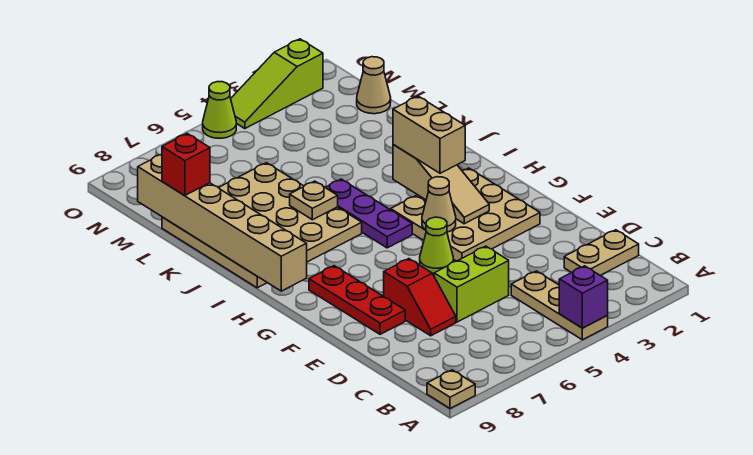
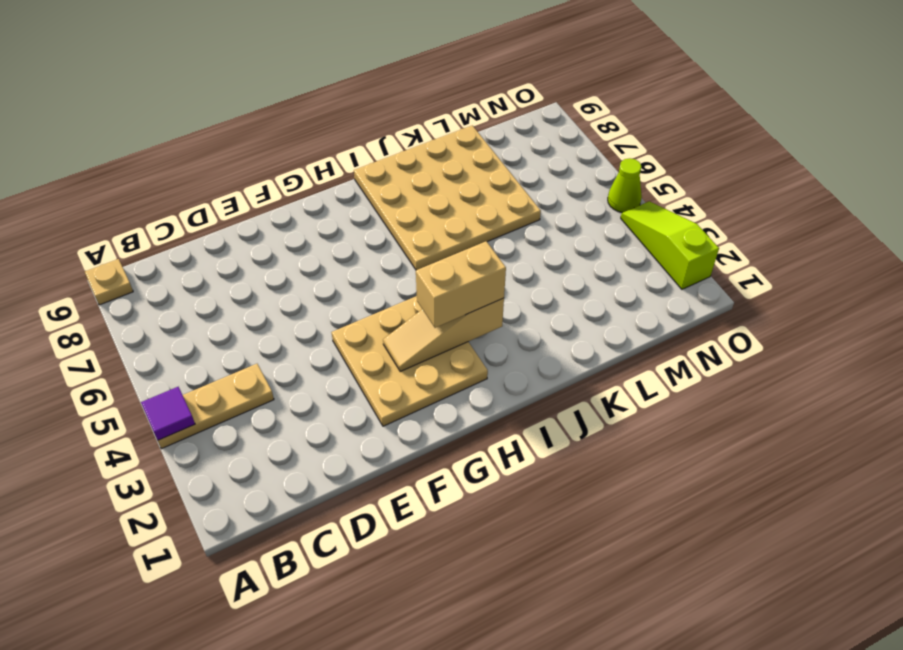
purple 1x1 tile [141,387,195,440] -> purple 1x1 brick [559,266,608,328]
none -> tan 1x2 plate [564,230,639,276]
none -> lime 1x2 brick [434,246,509,322]
none -> red 1x2 slope [384,259,456,336]

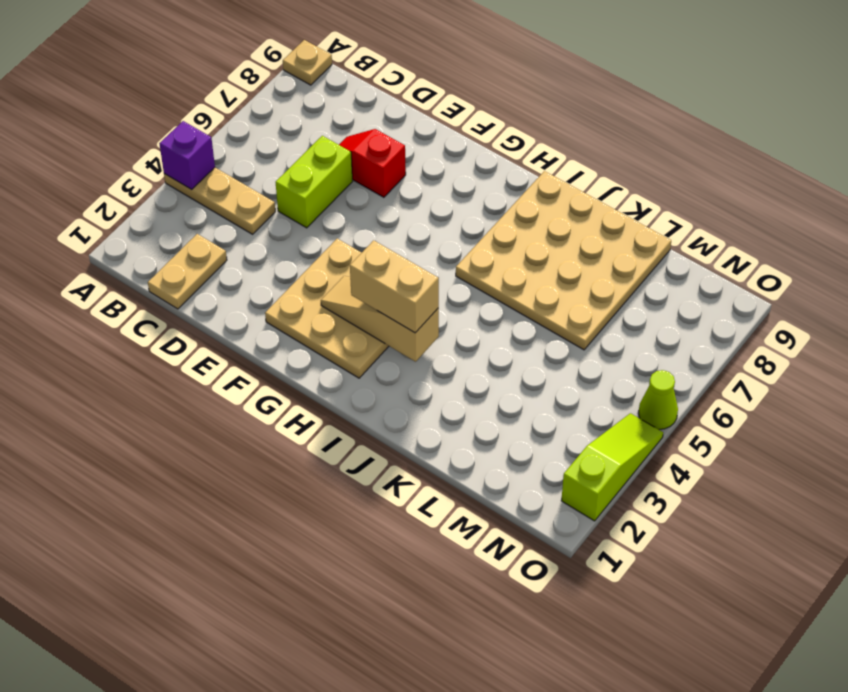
none -> red 1x3 plate [309,266,405,334]
none -> lime 1x1 cone [420,217,453,274]
none -> purple 1x3 plate [325,179,412,248]

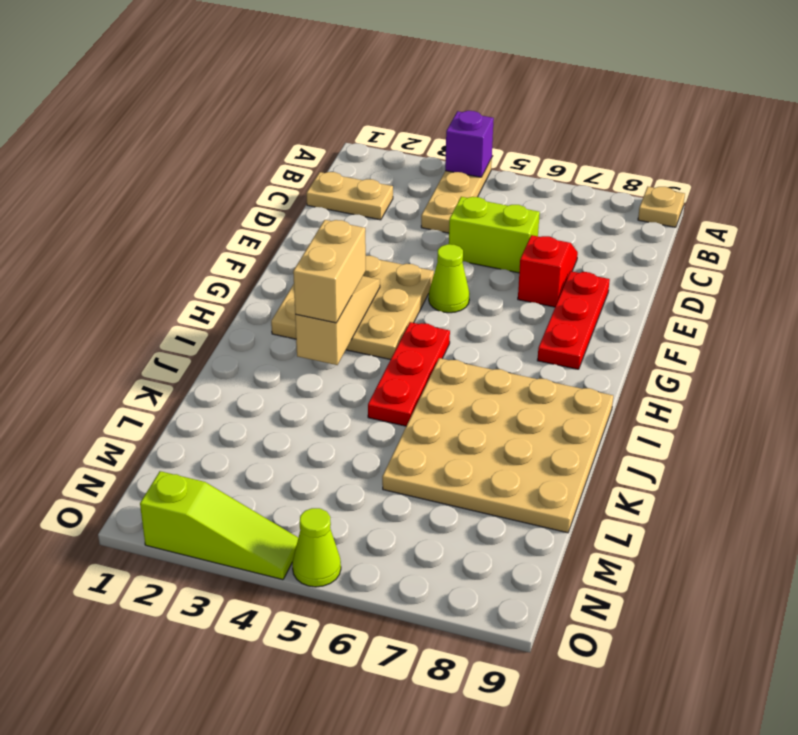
red 1x3 plate [368,322,450,426] -> purple 1x3 plate [325,179,412,248]
none -> tan 1x1 cone [357,57,391,114]
none -> tan 1x1 cone [422,177,456,232]
none -> tan 1x6 brick [138,154,307,291]

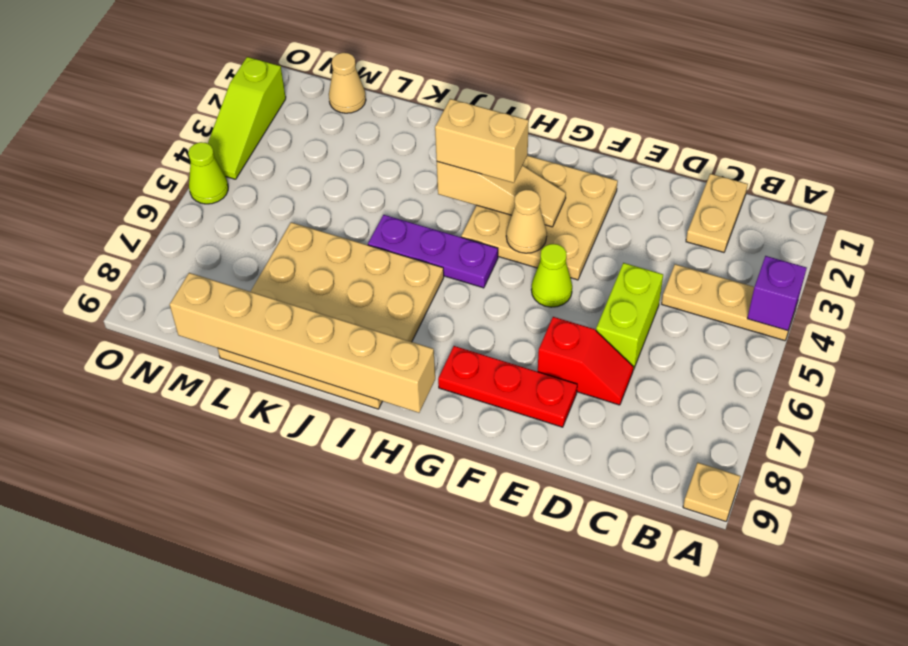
none -> tan 1x1 plate [290,181,338,220]
none -> red 1x1 brick [162,134,210,196]

